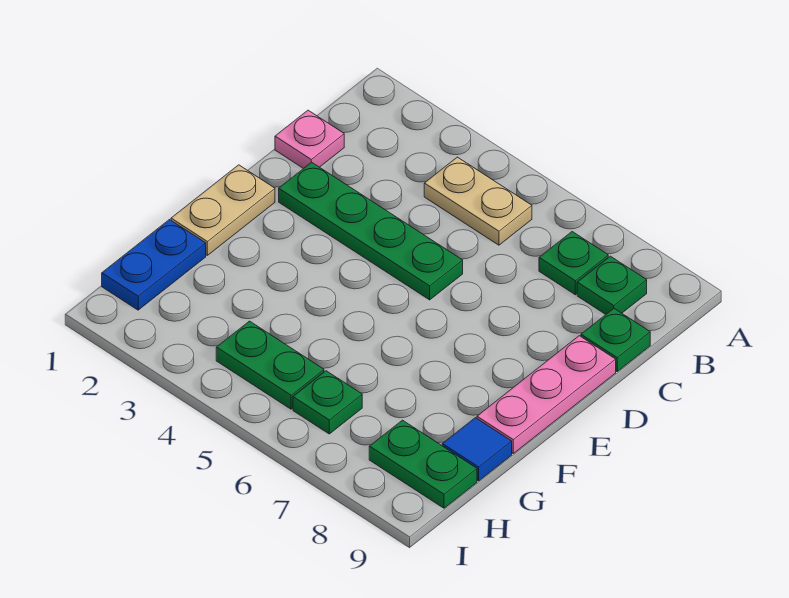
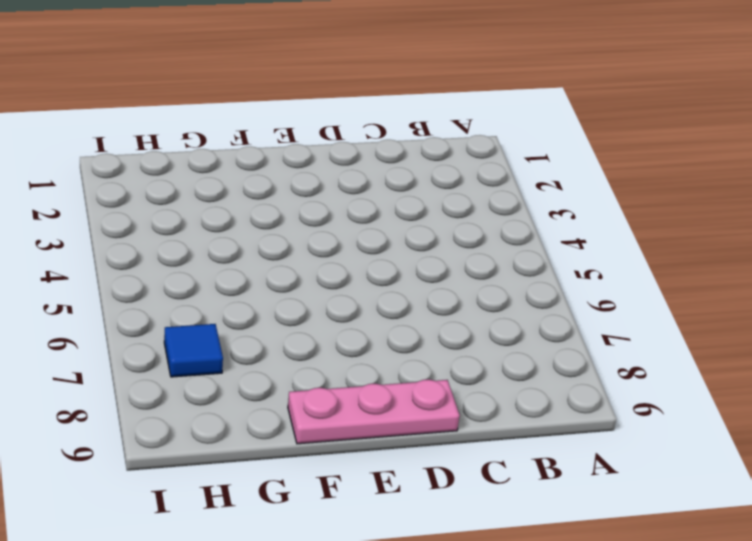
blue 1x1 tile [164,324,223,377] -> blue 1x1 tile moved to [442,418,512,481]
none -> tan 1x2 plate [424,157,532,245]
none -> green 1x1 plate [539,232,608,295]
none -> green 1x1 plate [577,256,647,314]

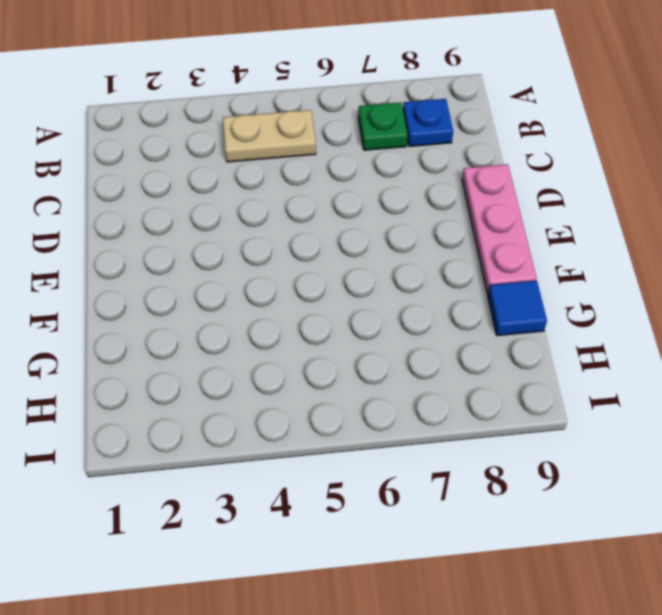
blue 1x1 plate [403,99,453,146] -> green 1x1 plate [577,256,647,314]
none -> pink 1x1 plate [275,110,344,169]
none -> green 1x1 plate [581,309,650,371]
none -> green 1x4 plate [279,162,463,300]

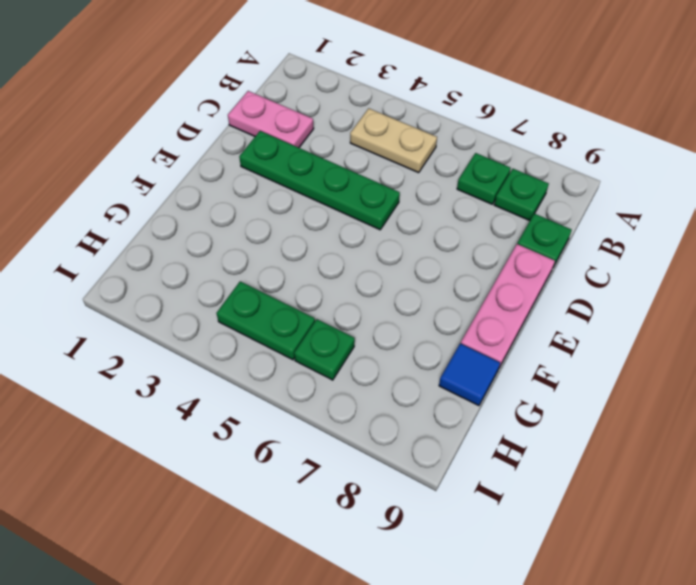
pink 1x2 plate [228,91,314,148] -> pink 1x1 plate [275,110,344,169]
none -> tan 1x2 plate [171,165,275,255]
none -> blue 1x2 plate [102,220,206,310]
none -> green 1x2 plate [369,420,477,508]

